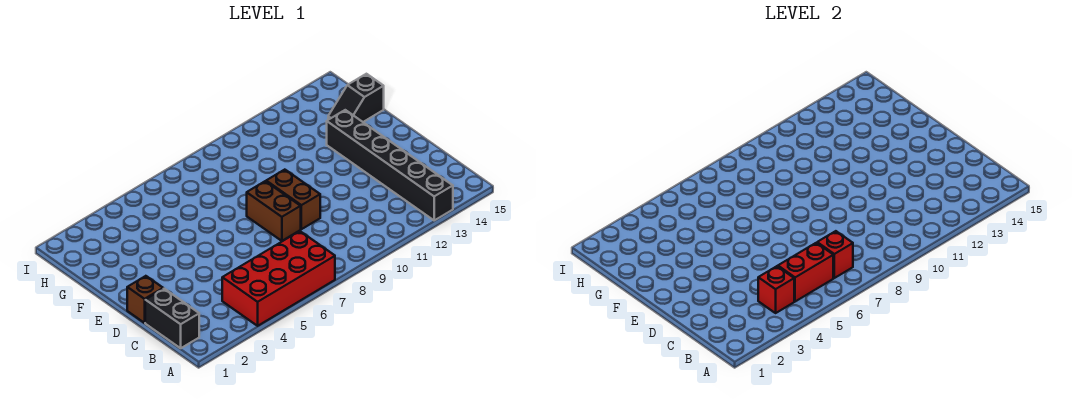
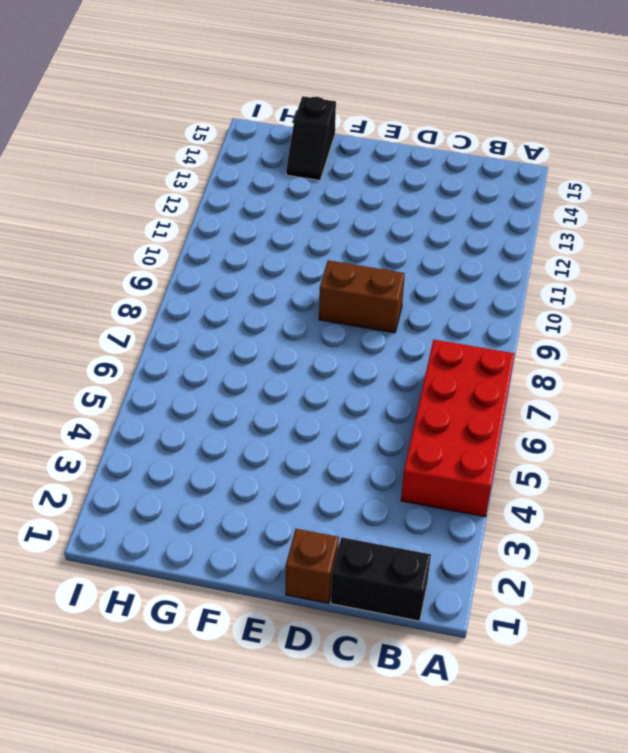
none -> black 1x6 brick [327,110,453,220]
none -> brown 1x2 brick [247,181,301,241]

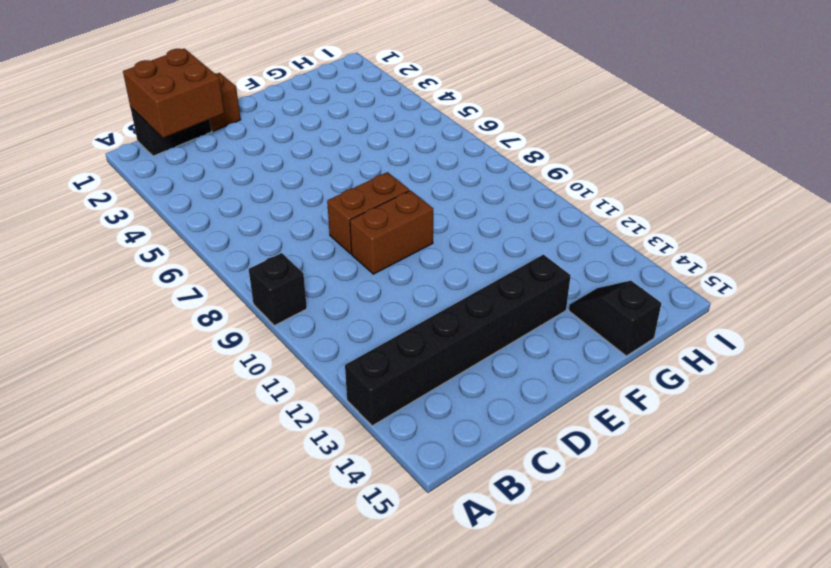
black 1x1 brick [249,253,307,326] -> none
brown 2x2 brick [123,48,224,138] -> none
none -> red 2x4 brick [222,231,335,326]
none -> red 1x1 brick [758,266,794,313]

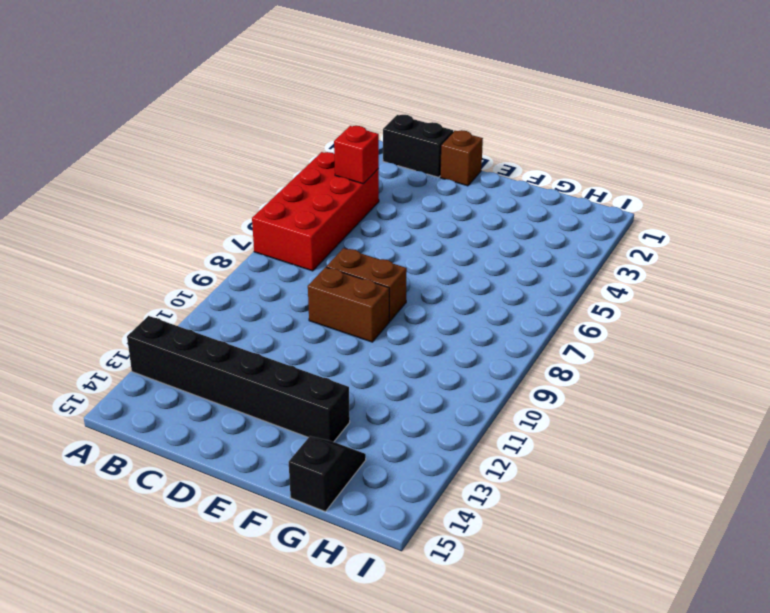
none -> red 1x2 brick [778,243,833,302]
none -> red 1x1 brick [817,231,853,278]

